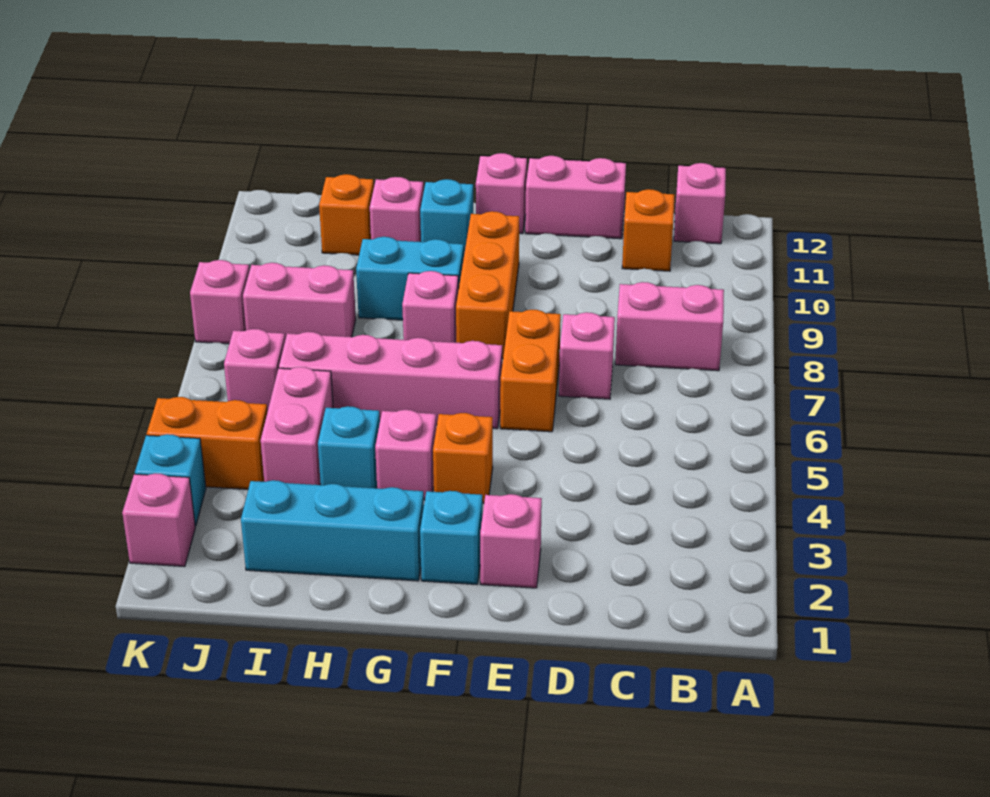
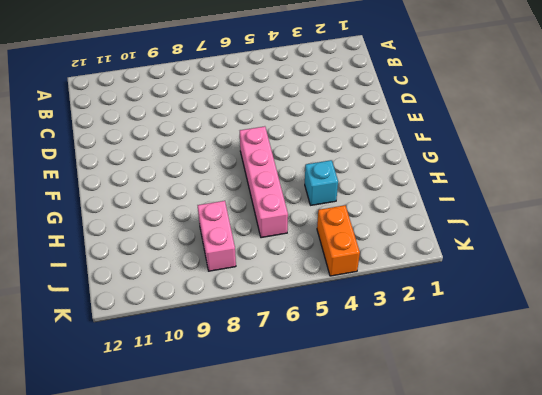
none -> pink 1x2 brick [615,282,724,371]
none -> pink 1x1 brick [674,163,726,244]
none -> orange 1x1 brick [622,189,674,271]

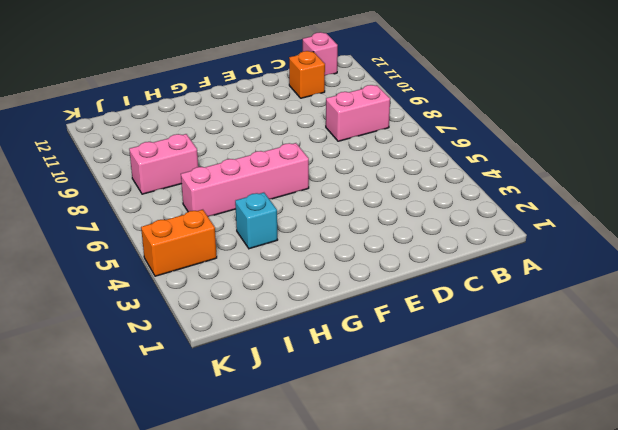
none -> pink 1x1 brick [559,312,615,399]
none -> pink 1x2 brick [525,156,626,239]
none -> pink 1x1 brick [480,494,542,588]

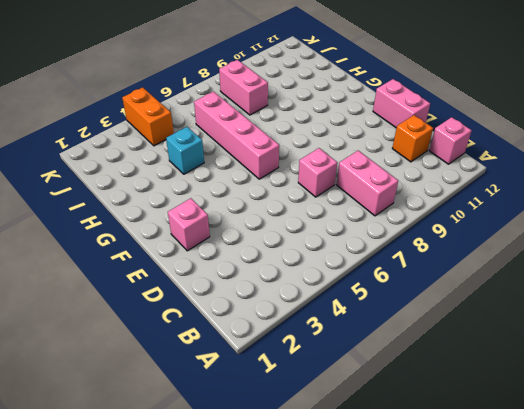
none -> orange 1x2 brick [500,310,561,432]
none -> cyan 1x1 brick [420,491,483,584]
none -> orange 1x1 brick [433,413,493,503]

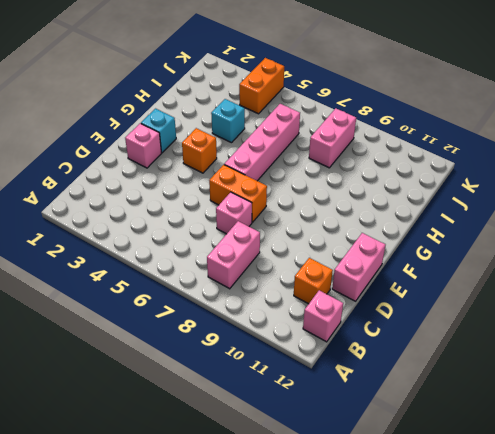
none -> orange 1x3 brick [456,211,519,359]
none -> pink 1x1 brick [476,153,527,234]
none -> cyan 1x3 brick [241,480,424,581]

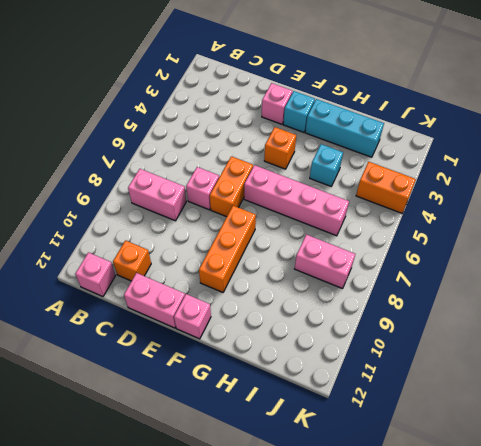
none -> pink 1x1 brick [375,410,436,500]
none -> pink 1x1 brick [402,271,459,343]
none -> cyan 1x2 brick [356,237,464,320]

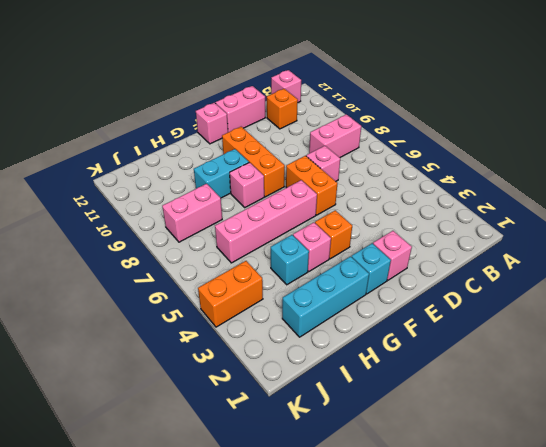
none -> cyan 1x1 brick [420,179,473,253]
none -> pink 1x1 brick [370,177,423,242]
none -> pink 1x2 brick [261,367,333,485]

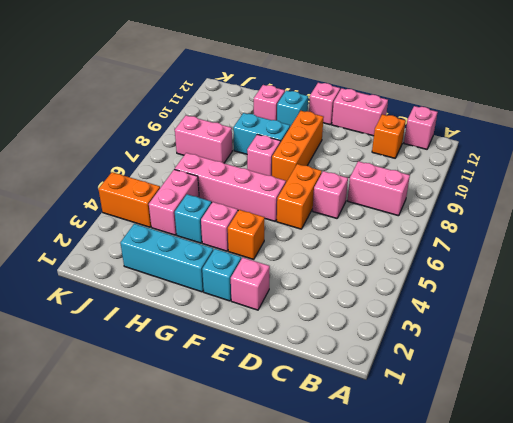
none -> orange 1x1 brick [319,174,374,255]
none -> pink 1x1 brick [224,329,285,412]
none -> pink 1x1 brick [122,473,195,567]

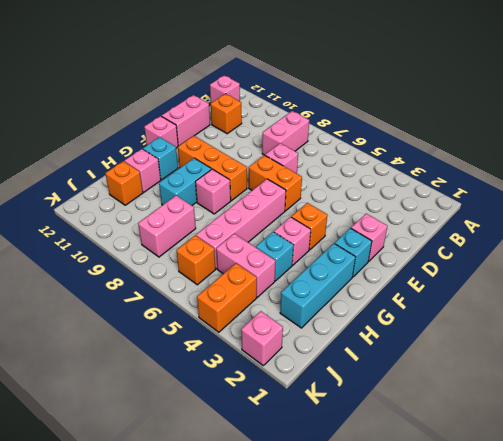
orange 1x1 brick [176,235,216,285] -> pink 1x1 brick [224,329,285,412]
none -> cyan 1x1 brick [135,434,206,526]
none -> pink 1x1 brick [190,260,249,344]

